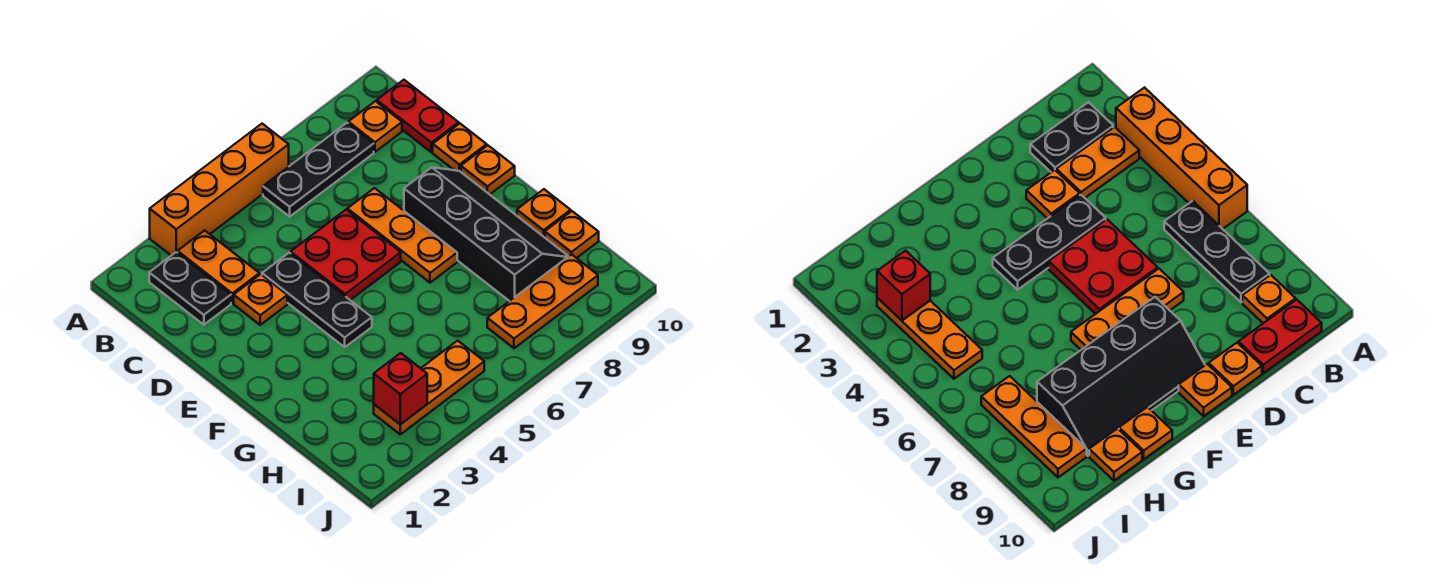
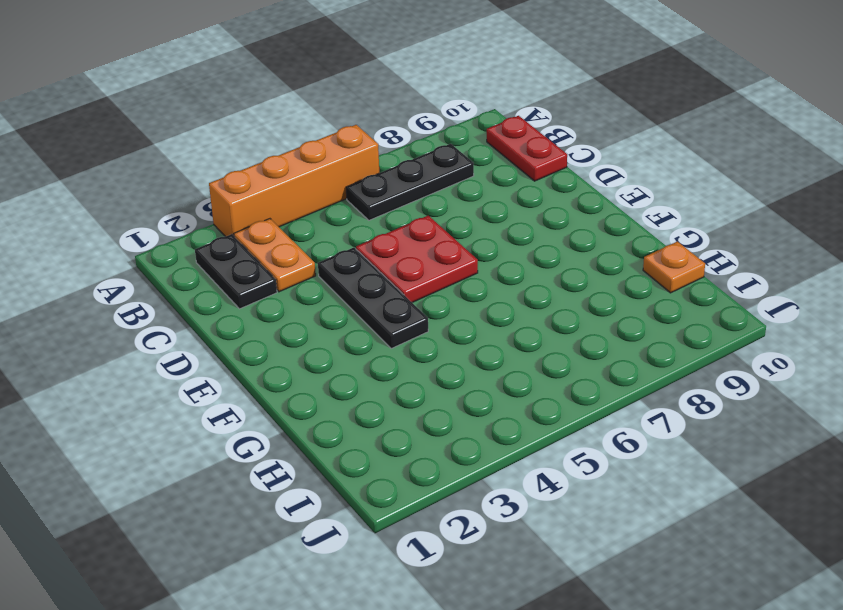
none -> orange 1x1 plate [348,101,402,152]
none -> orange 1x1 plate [234,274,287,325]
none -> orange 1x3 plate [347,188,457,283]

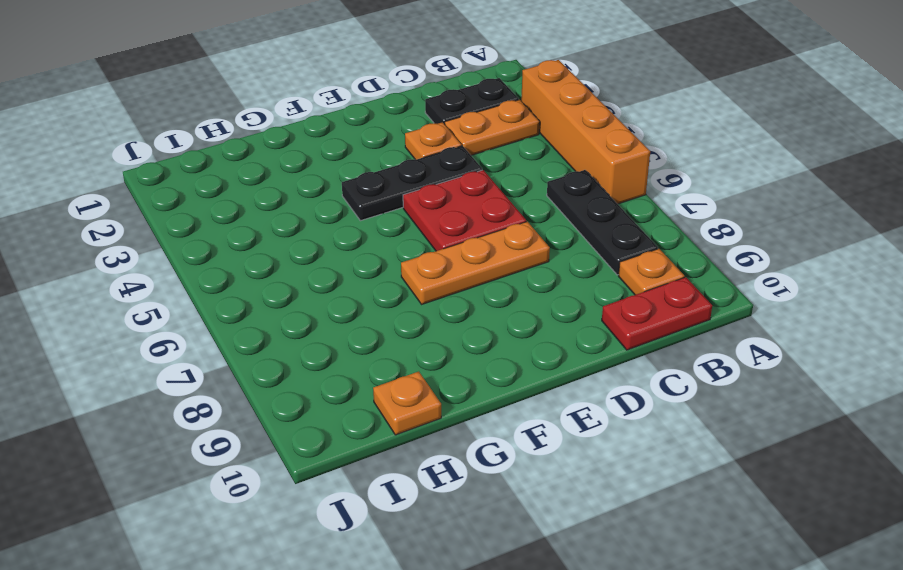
none -> orange 1x1 plate [433,124,487,172]
none -> black 2x4 slope [404,167,568,301]
none -> orange 1x1 plate [461,145,515,194]

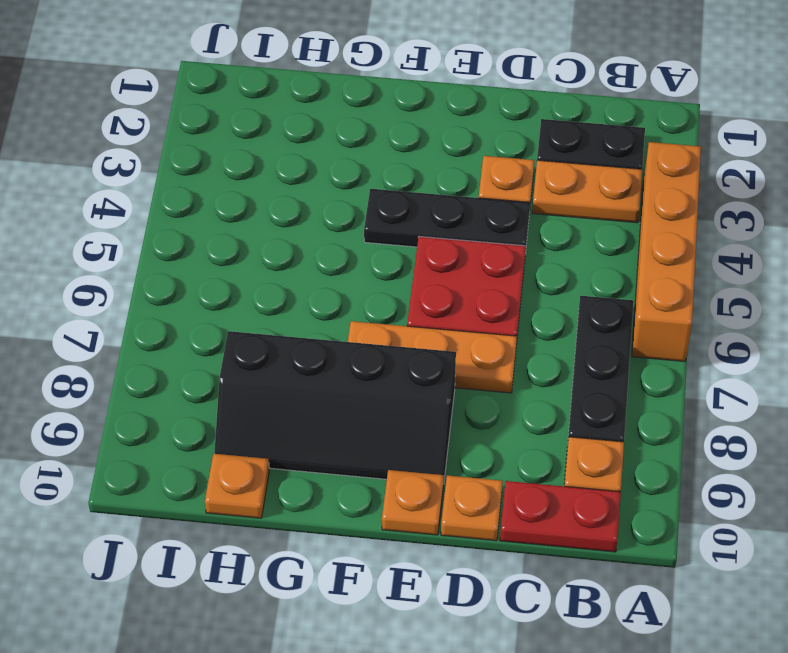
none -> orange 1x1 plate [517,189,571,237]
none -> orange 1x3 plate [374,341,484,434]
none -> orange 1x3 plate [487,254,598,348]

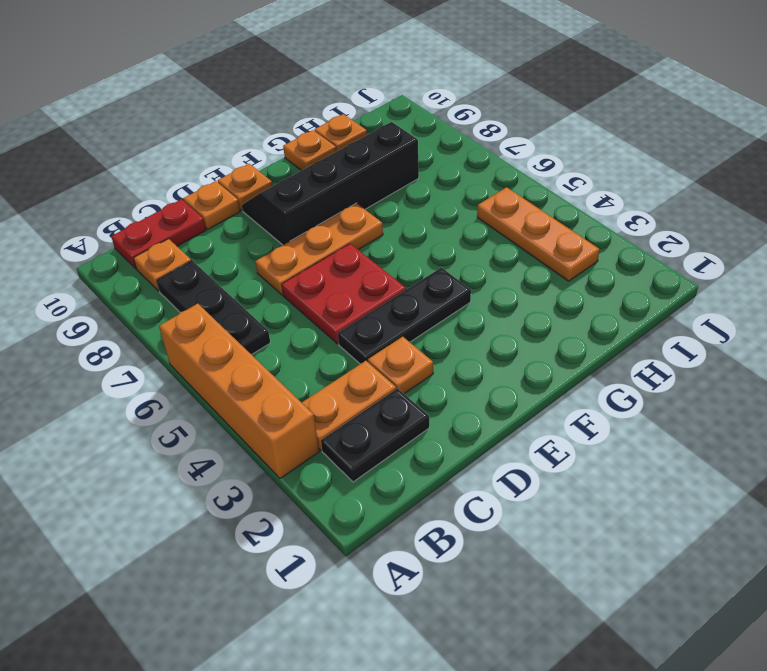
none -> orange 1x3 plate [487,254,598,348]
none -> red 1x1 brick [374,353,427,424]

